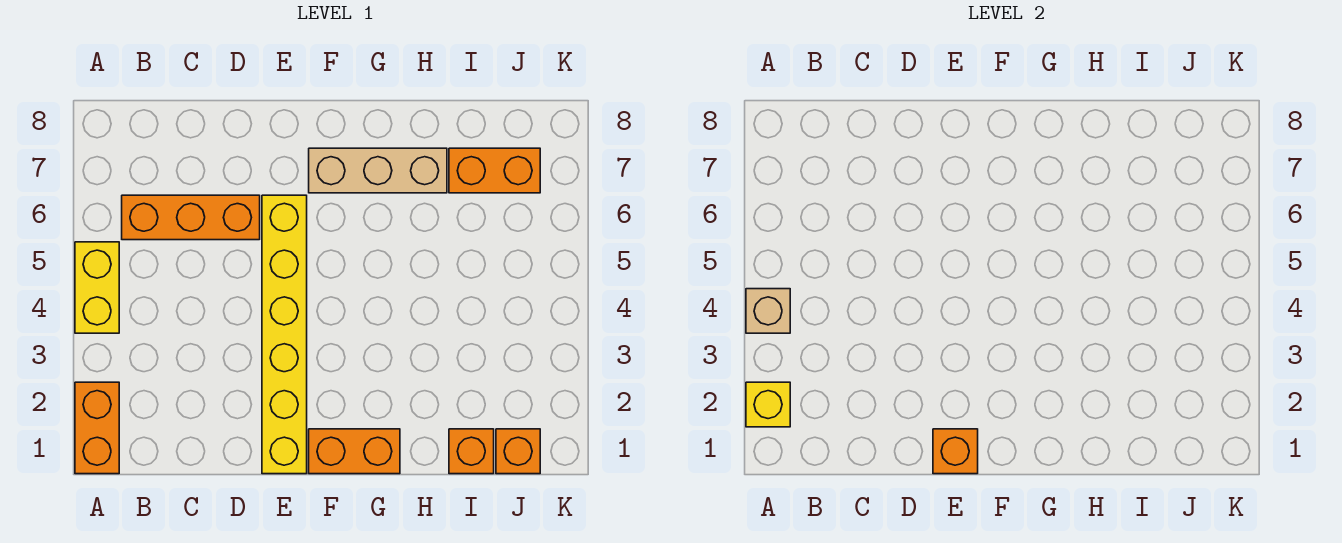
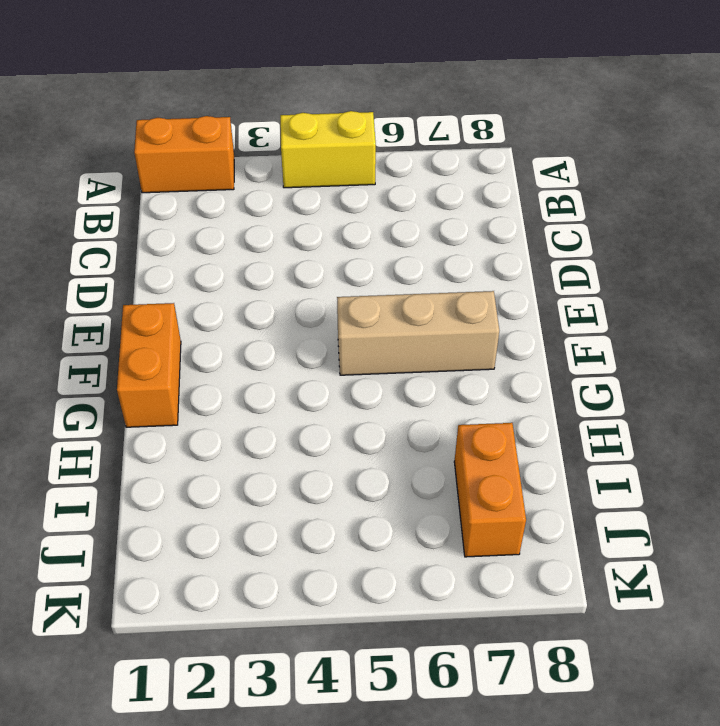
tan 1x3 brick [337,291,499,375] -> tan 1x3 brick turned to [309,148,447,193]
none -> orange 1x3 brick [122,195,260,240]
none -> yellow 1x6 brick [262,195,307,474]
none -> orange 1x1 brick [449,429,494,474]

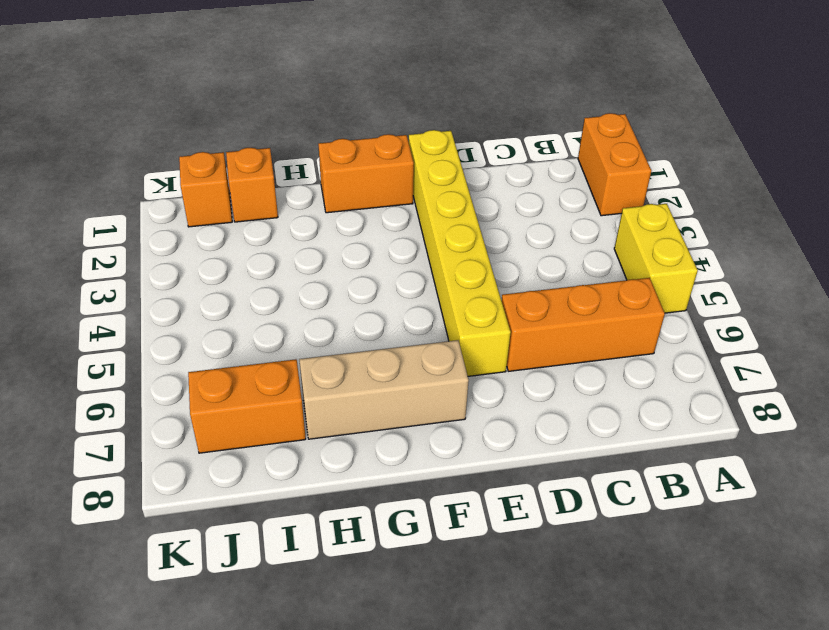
none -> yellow 1x1 brick [746,382,790,427]
none -> tan 1x1 brick [746,289,790,333]
none -> orange 1x1 brick [933,429,978,474]

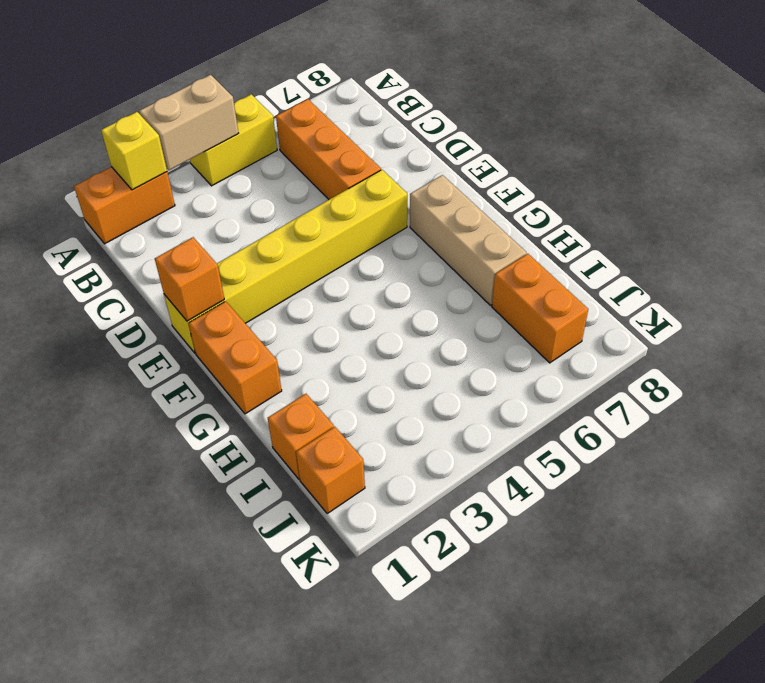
tan 1x2 brick [139,75,238,170] -> tan 1x1 brick [746,289,790,333]

